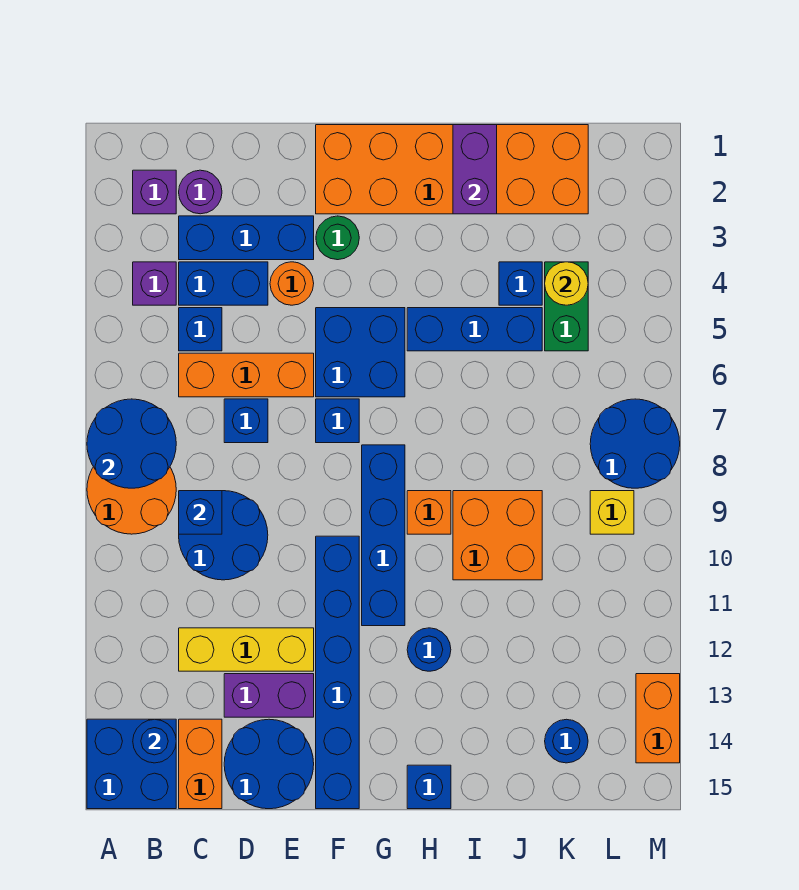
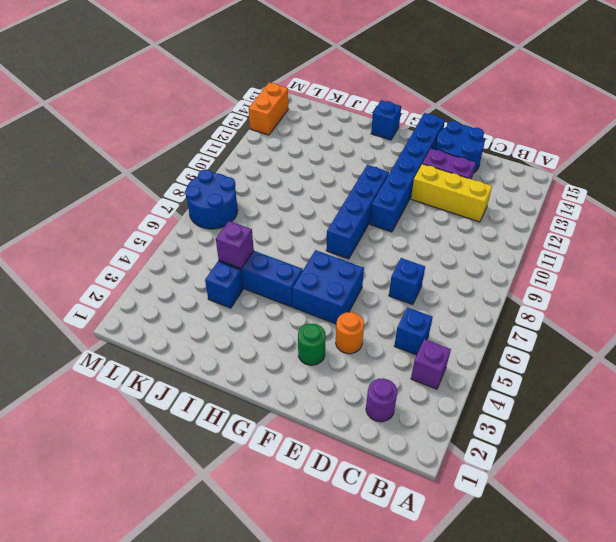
purple 1x1 brick [216,221,254,269] -> purple 1x1 brick moved to [133,170,176,214]
none -> orange 2x2 round brick [87,467,176,534]
none -> blue 2x2 brick [87,719,176,809]
none -> blue 1x3 brick [179,216,314,260]
none -> blue 1x2 brick [179,262,268,305]

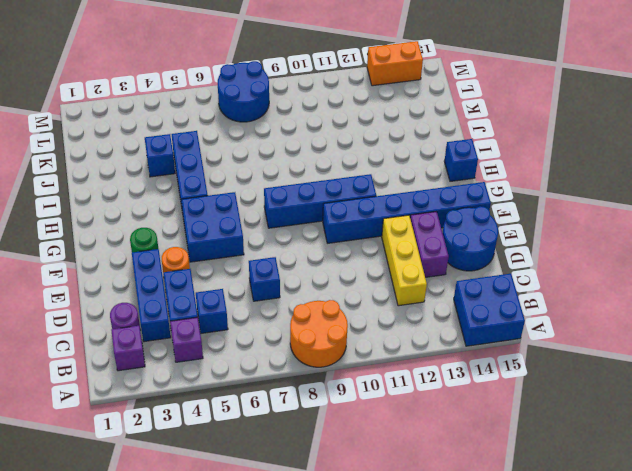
none -> orange 1x3 brick [179,353,314,397]
none -> blue 2x2 round brick [179,491,268,580]
none -> orange 1x2 brick [179,719,222,809]
none -> orange 2x6 brick [316,125,588,214]

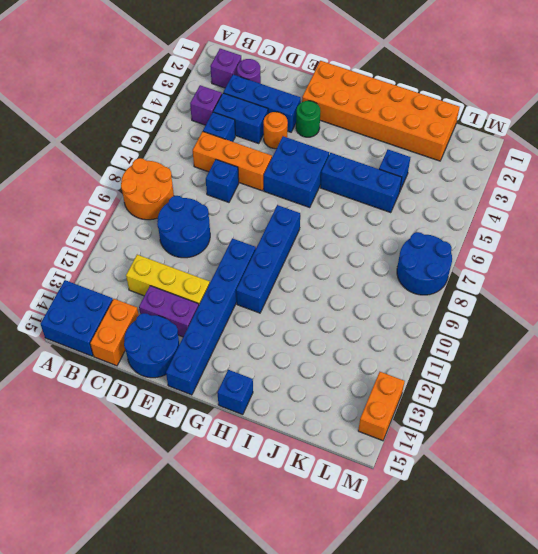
none -> blue 1x1 brick [316,399,359,443]
none -> orange 1x1 brick [407,491,451,534]
none -> blue 1x1 round brick [407,628,451,671]
none -> orange 2x2 brick [453,491,542,580]

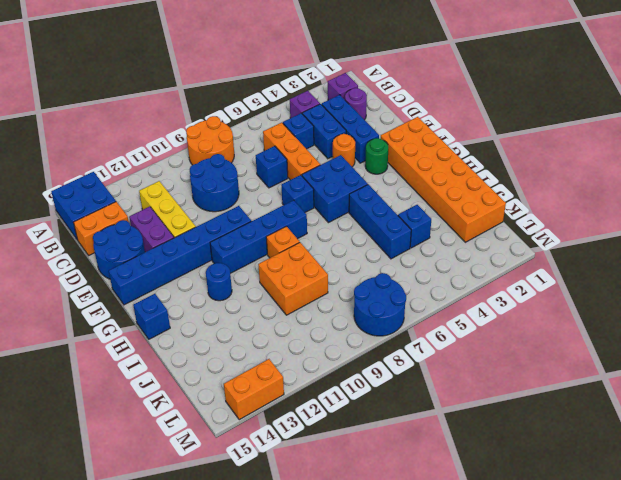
none -> green 1x2 brick [545,262,588,351]
none -> blue 1x1 round brick [545,719,588,763]
none -> yellow 1x1 brick [590,491,634,534]
none -> blue 2x2 round brick [87,399,176,488]

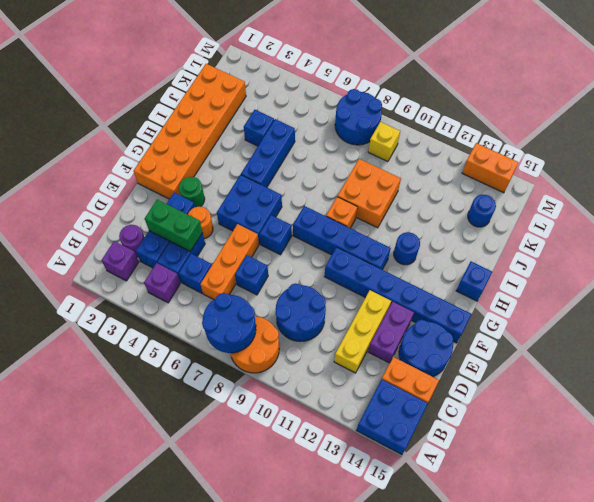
green 1x2 brick [145,199,203,251] -> green 1x2 brick moved to [545,262,588,351]
none -> blue 1x1 round brick [133,719,176,763]
none -> blue 1x1 brick [179,491,222,534]
none -> purple 1x2 brick [453,125,497,214]
none -> yellow 1x1 round brick [545,262,588,305]

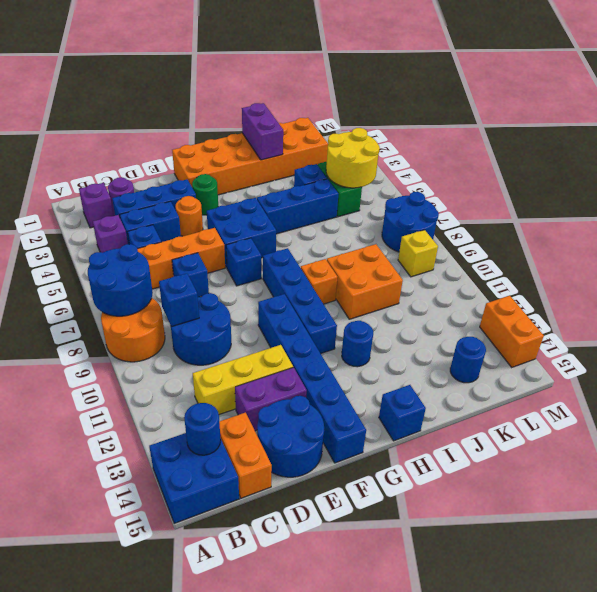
yellow 2x2 round brick [326,128,380,188] -> yellow 1x1 round brick [545,262,588,305]

